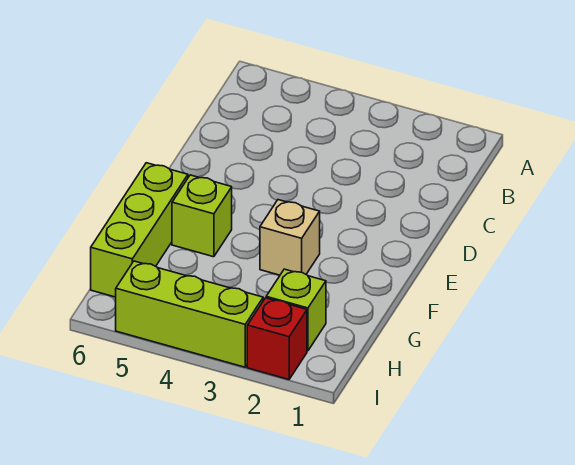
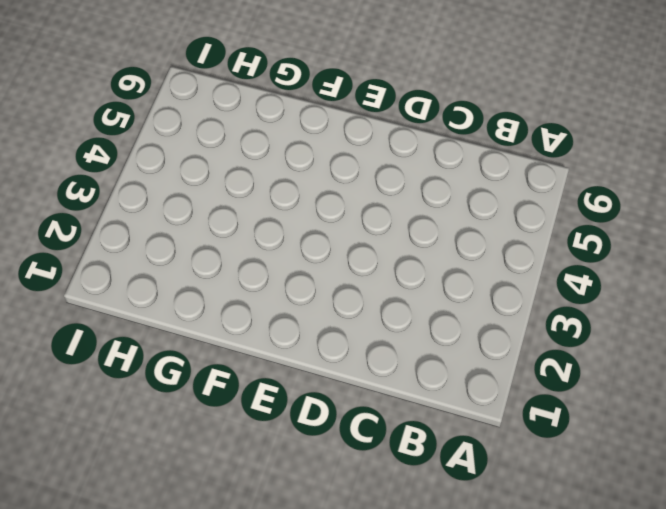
none -> tan 1x1 brick [260,200,320,275]
none -> lime 1x1 brick [172,175,232,257]

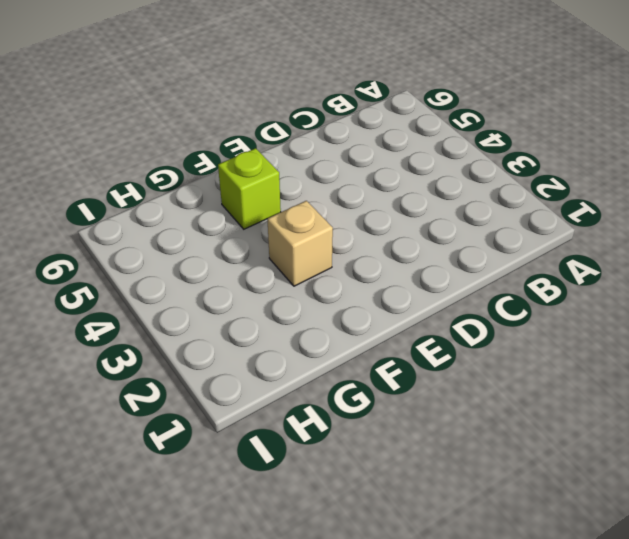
none -> lime 1x3 brick [91,163,188,297]
none -> lime 1x1 brick [266,269,326,351]

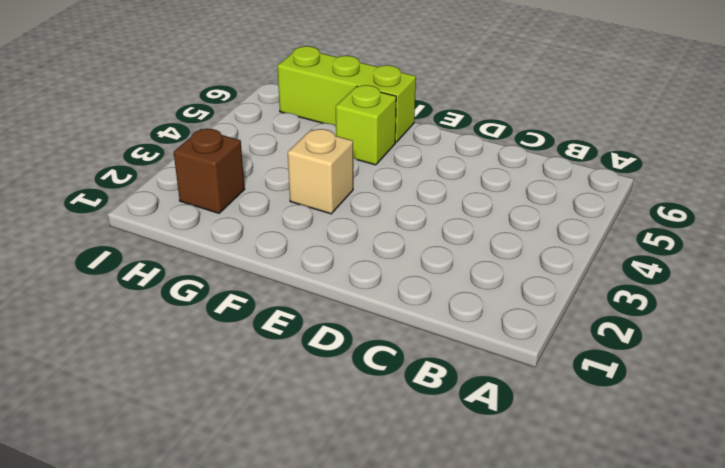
brown 1x1 brick [174,129,245,213] -> lime 1x1 brick [266,269,326,351]
none -> red 1x1 brick [247,298,307,379]
none -> lime 1x3 brick [116,261,263,367]

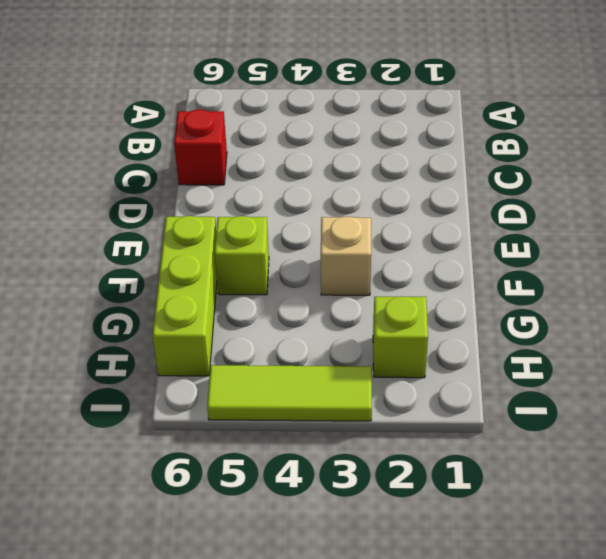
red 1x1 brick [174,109,227,185] -> red 1x1 brick moved to [247,298,307,379]
lime 1x3 tile [207,365,372,421] -> lime 1x3 brick [116,261,263,367]

